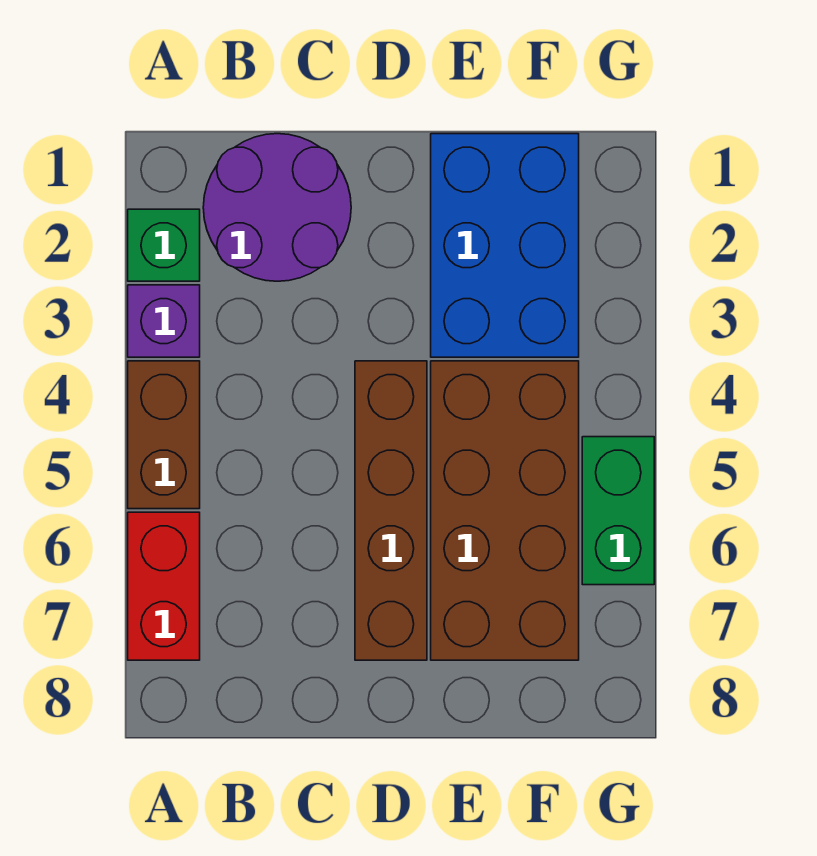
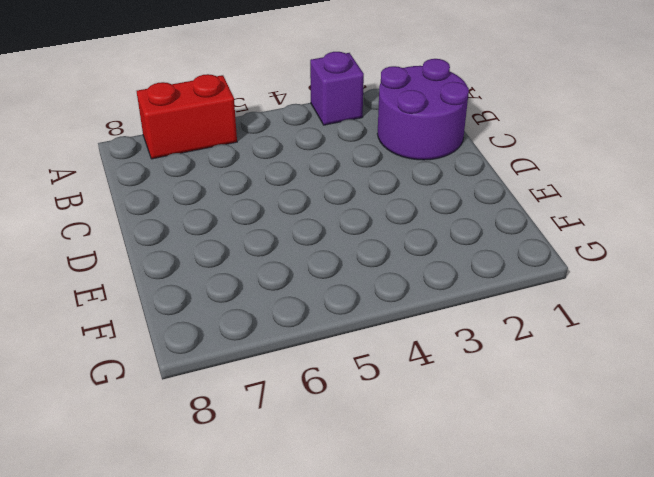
none -> green 1x1 brick [128,209,200,281]
none -> brown 1x2 brick [128,361,200,509]

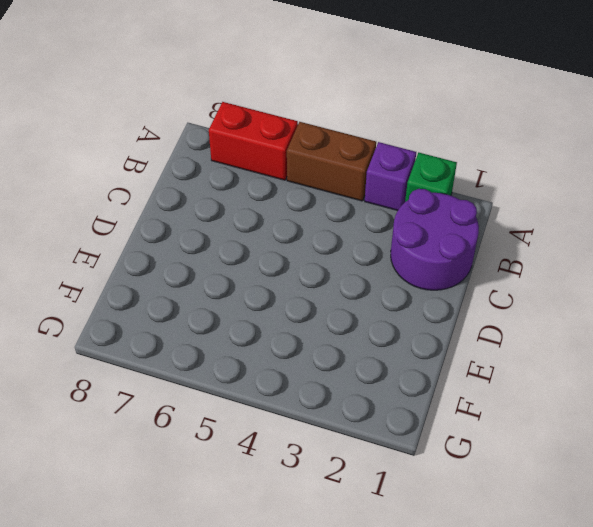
none -> brown 1x4 brick [355,361,427,660]
none -> blue 2x3 brick [431,134,579,357]

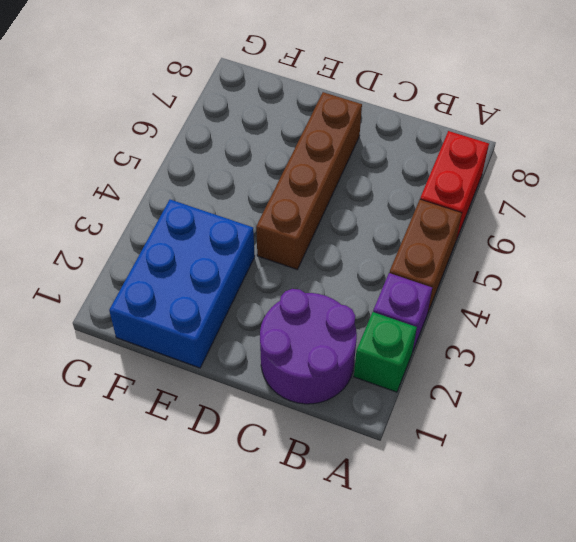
none -> brown 2x4 brick [431,361,579,660]
none -> green 1x2 brick [582,437,654,585]

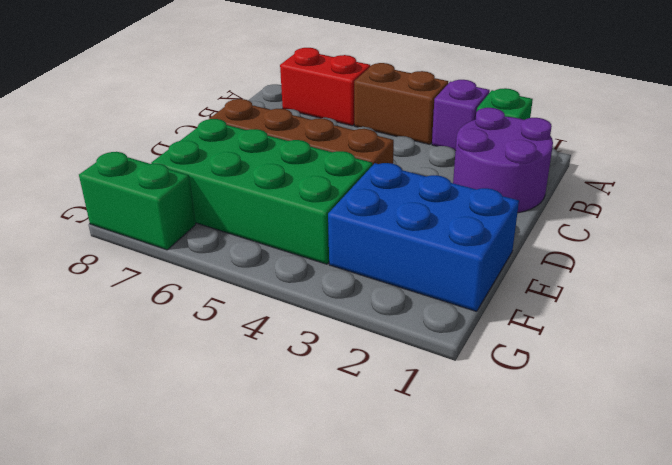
green 2x4 brick [151,119,373,264] -> brown 2x4 brick [431,361,579,660]
green 1x2 brick [79,152,196,250] -> green 1x2 brick moved to [582,437,654,585]

